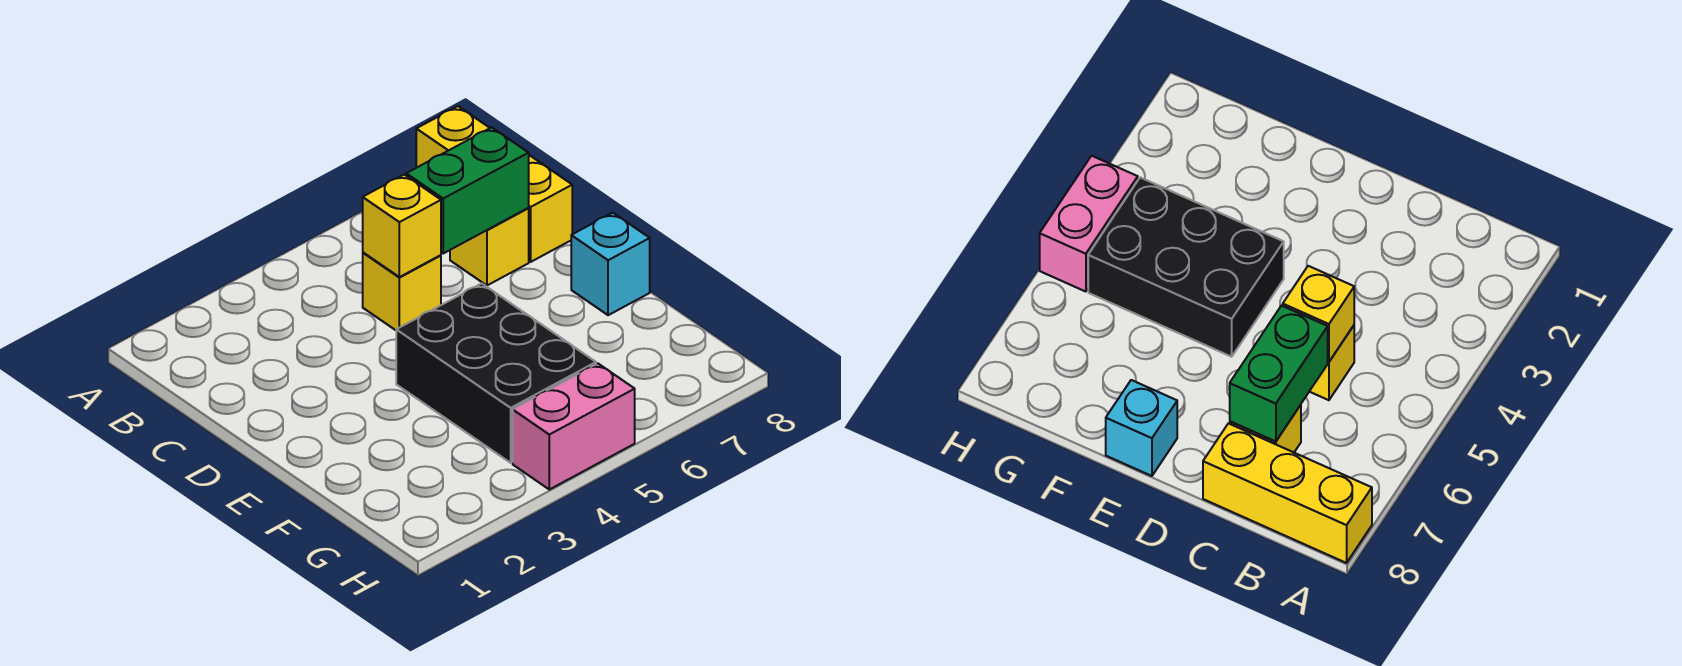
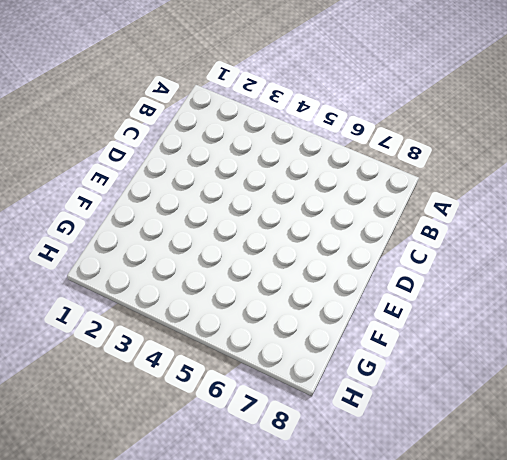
none -> yellow 1x3 brick [416,106,572,262]
none -> yellow 1x1 brick [363,253,441,330]

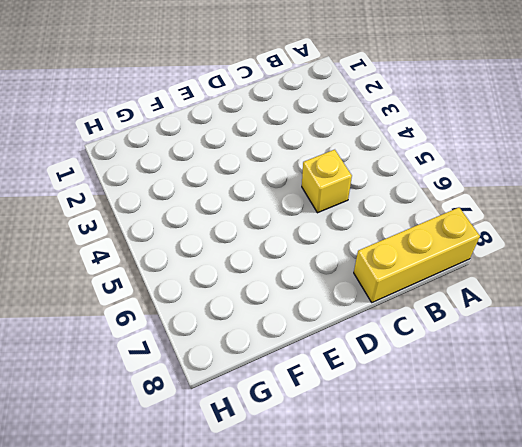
none -> yellow 1x1 brick [450,208,529,285]
none -> black 2x3 brick [396,283,596,463]

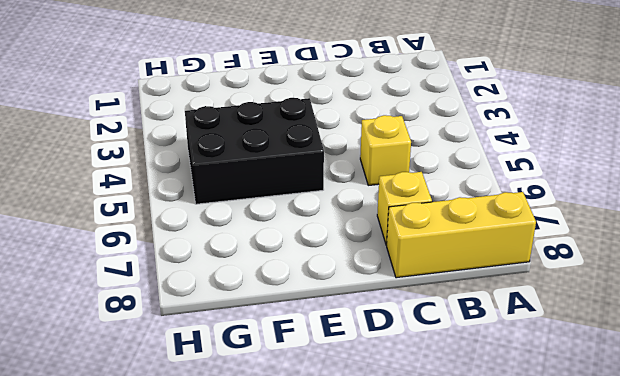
none -> cyan 1x1 brick [571,213,650,315]
none -> pink 1x2 brick [513,363,635,489]

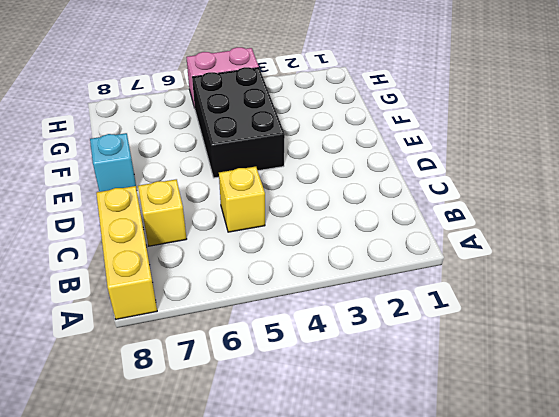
none -> yellow 1x1 brick [363,175,441,277]
none -> green 1x2 brick [406,127,529,253]

